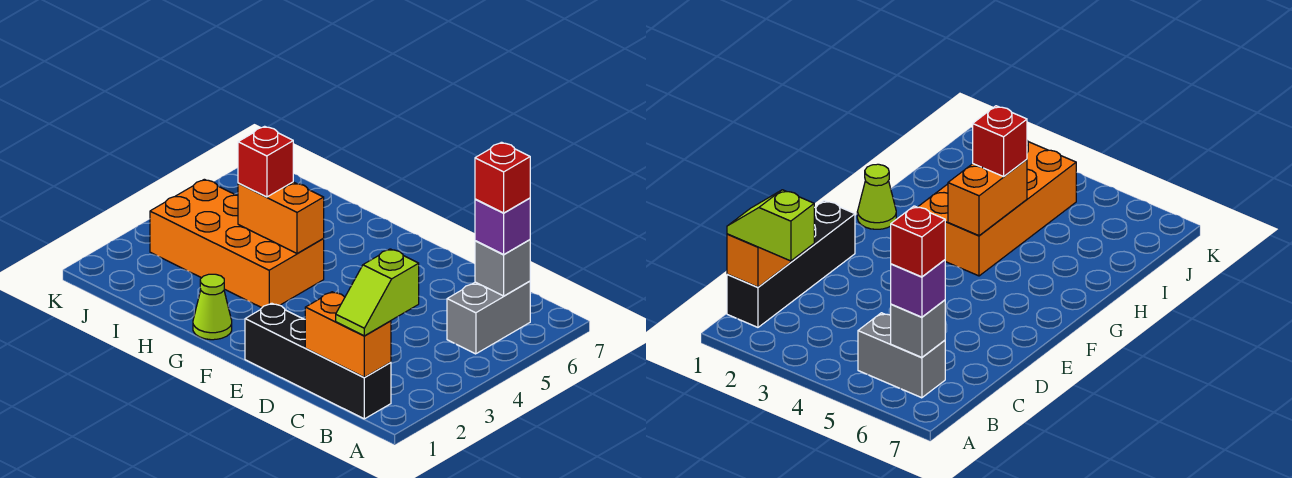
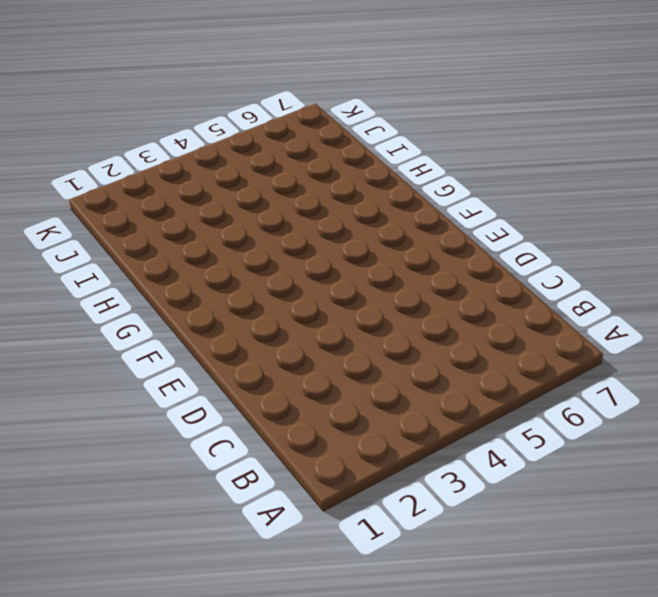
none -> black 1x4 brick [245,303,391,419]
none -> grey 1x2 brick [447,281,530,354]

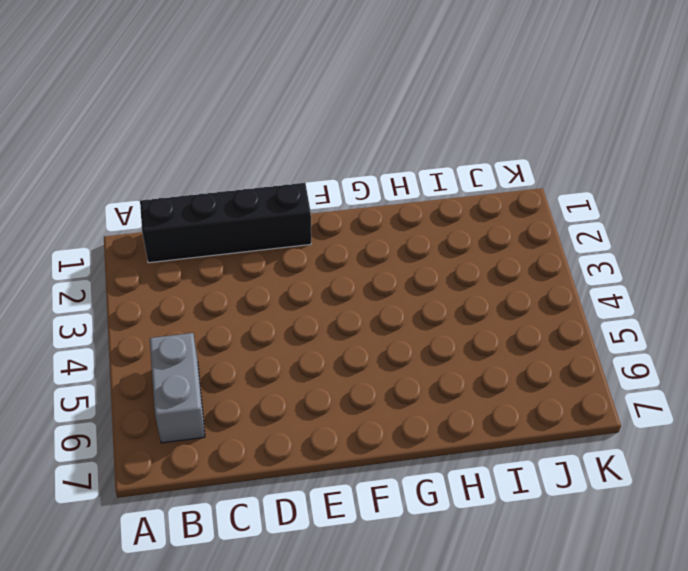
none -> lime 1x1 cone [193,274,232,340]
none -> orange 2x4 brick [150,179,324,308]

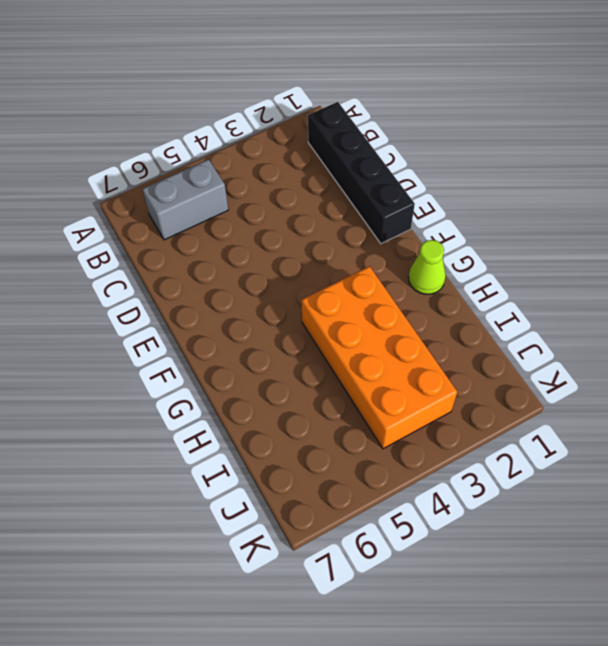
none -> orange 1x2 brick [305,292,391,377]
none -> grey 1x1 brick [475,240,530,296]

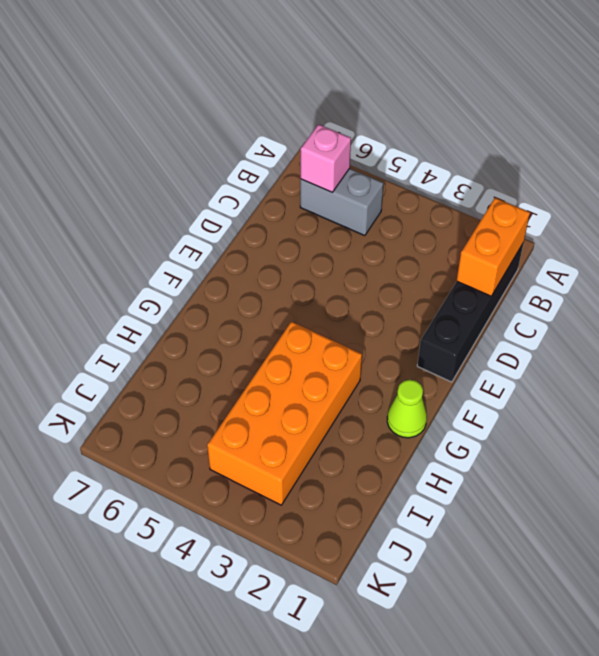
pink 1x1 brick [300,124,351,192] -> grey 1x1 brick [475,240,530,296]
none -> orange 1x2 brick [238,182,324,253]
none -> lime 1x2 slope [336,249,419,336]

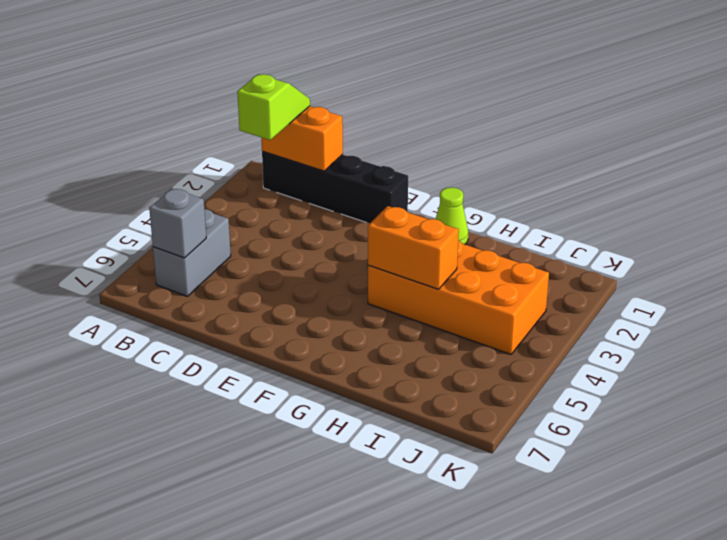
none -> purple 1x1 brick [475,198,530,254]
none -> red 1x1 brick [238,126,293,197]

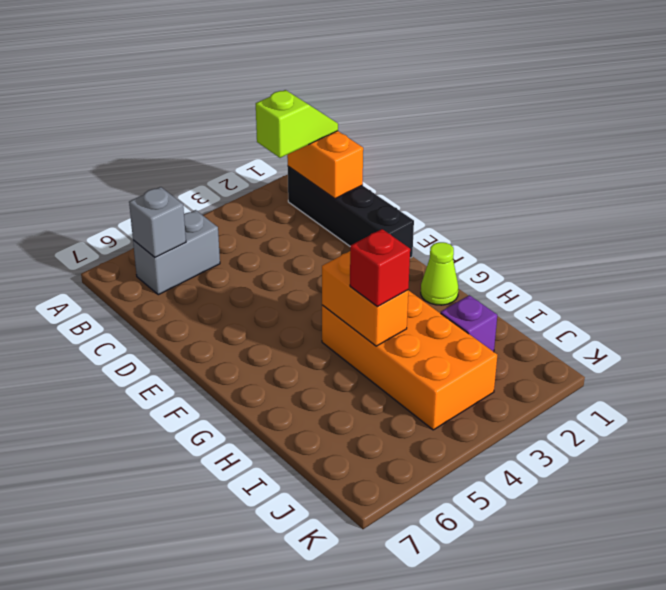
purple 1x1 brick [441,295,497,352] -> purple 1x1 brick moved to [475,198,530,254]
none -> red 1x1 brick [475,142,530,213]

